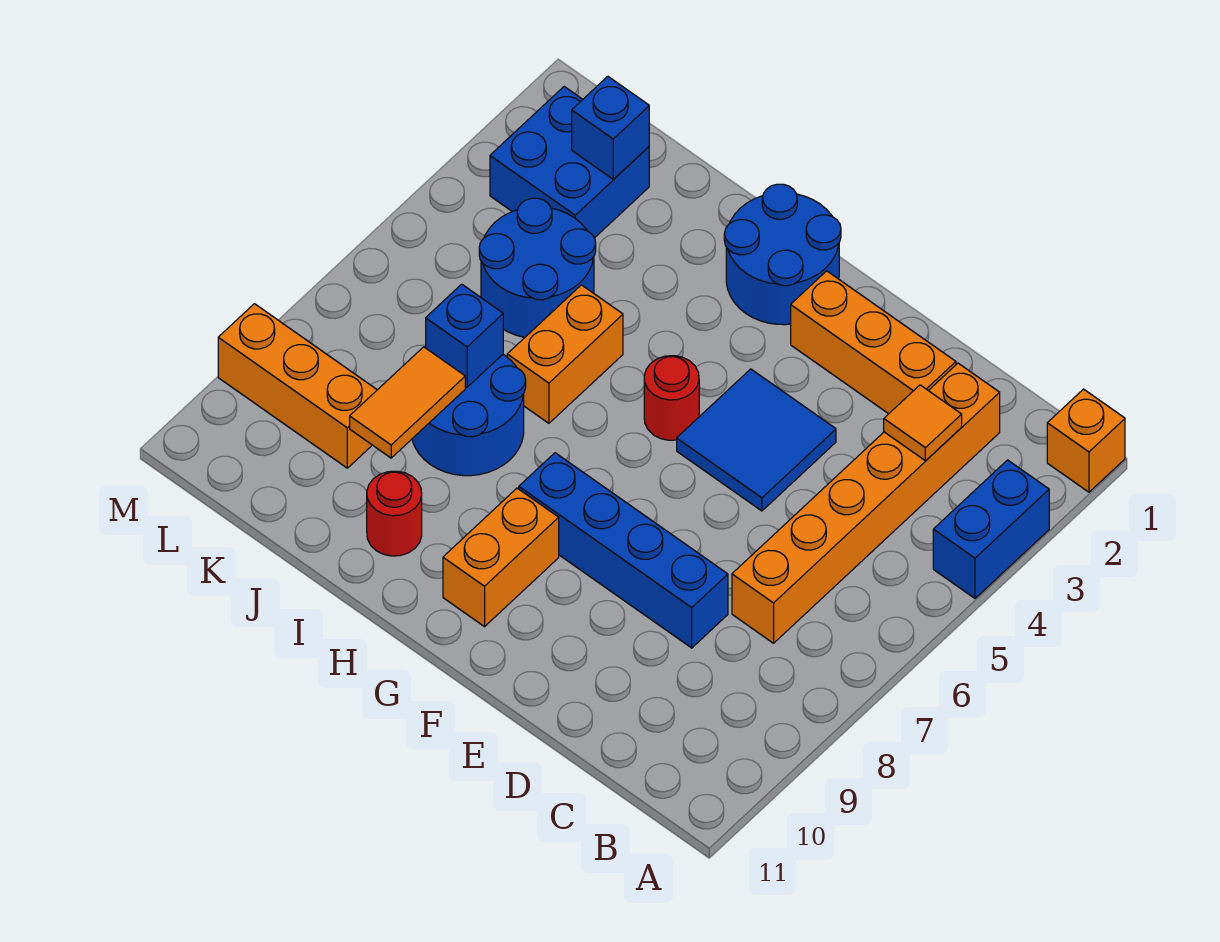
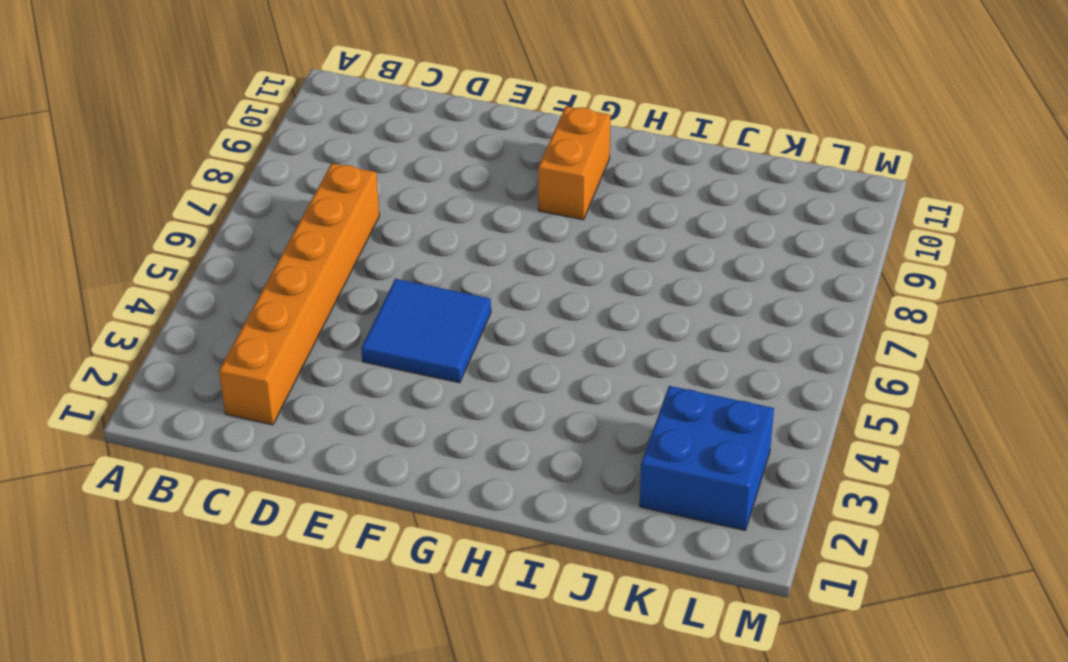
none -> orange 1x1 brick [1047,389,1125,492]
none -> blue 1x2 brick [933,460,1049,598]
none -> orange 1x3 brick [791,271,956,414]

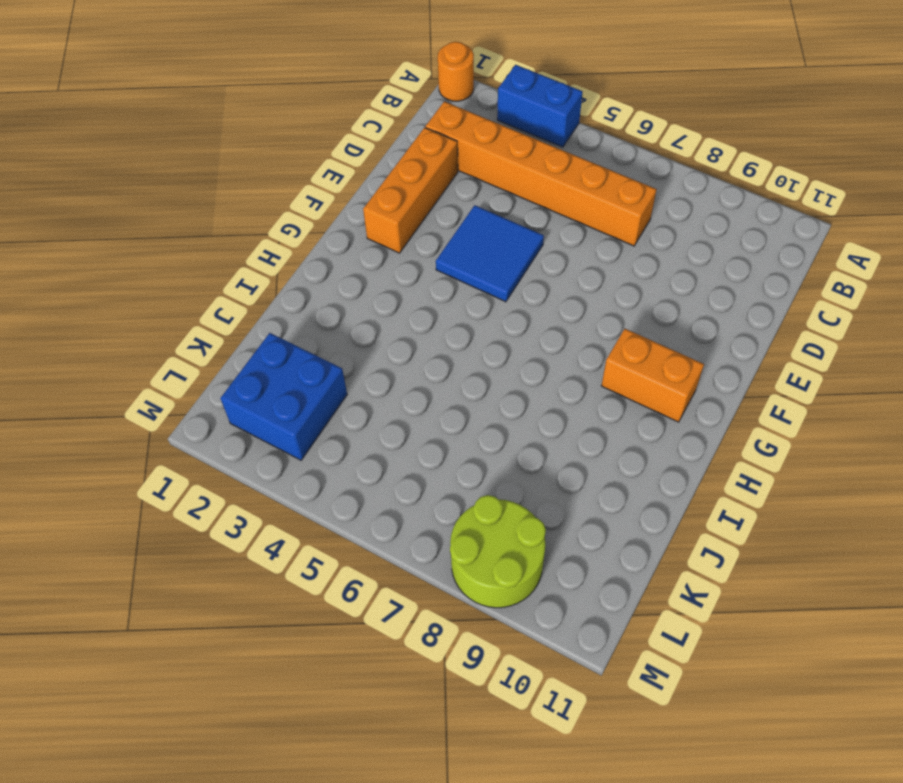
orange 1x1 round brick [438,42,474,101] -> orange 1x1 brick [1047,389,1125,492]
lime 2x2 round brick [450,495,546,608] -> orange 1x3 brick [218,304,377,468]
none -> blue 1x4 brick [519,453,728,648]
none -> blue 2x2 round brick [724,184,841,325]
none -> red 1x1 round brick [644,356,699,440]

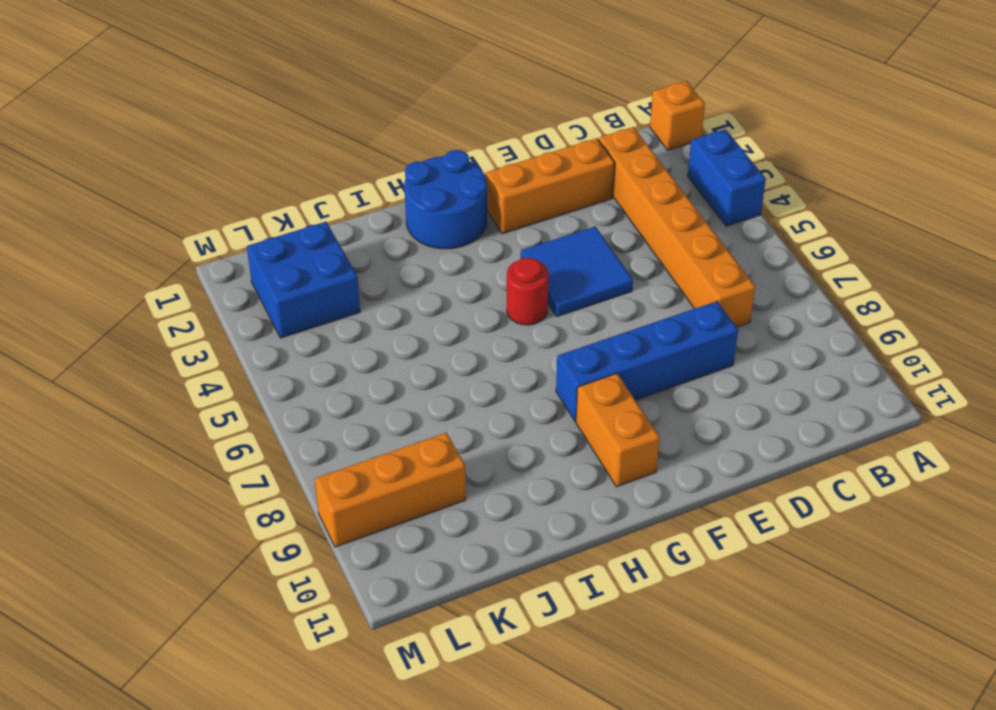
none -> orange 1x2 brick [507,285,623,423]
none -> blue 2x2 round brick [412,354,526,476]
none -> red 1x1 round brick [367,471,422,556]

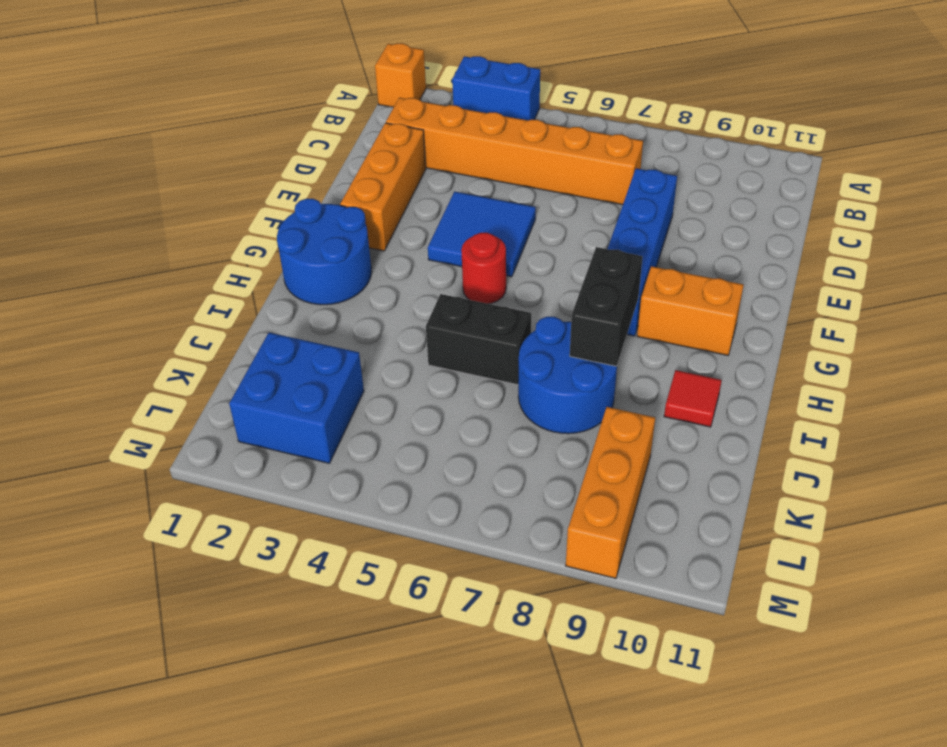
black 1x2 brick [570,247,643,366] -> none
black 1x2 brick [426,294,531,385] -> orange 1x2 brick [507,285,623,423]
red 1x1 tile [664,370,722,427] -> red 1x1 round brick [367,471,422,556]
none -> blue 2x2 round brick [479,198,596,337]
none -> orange 1x1 tile [884,385,962,461]
none -> blue 1x1 brick [426,284,503,387]

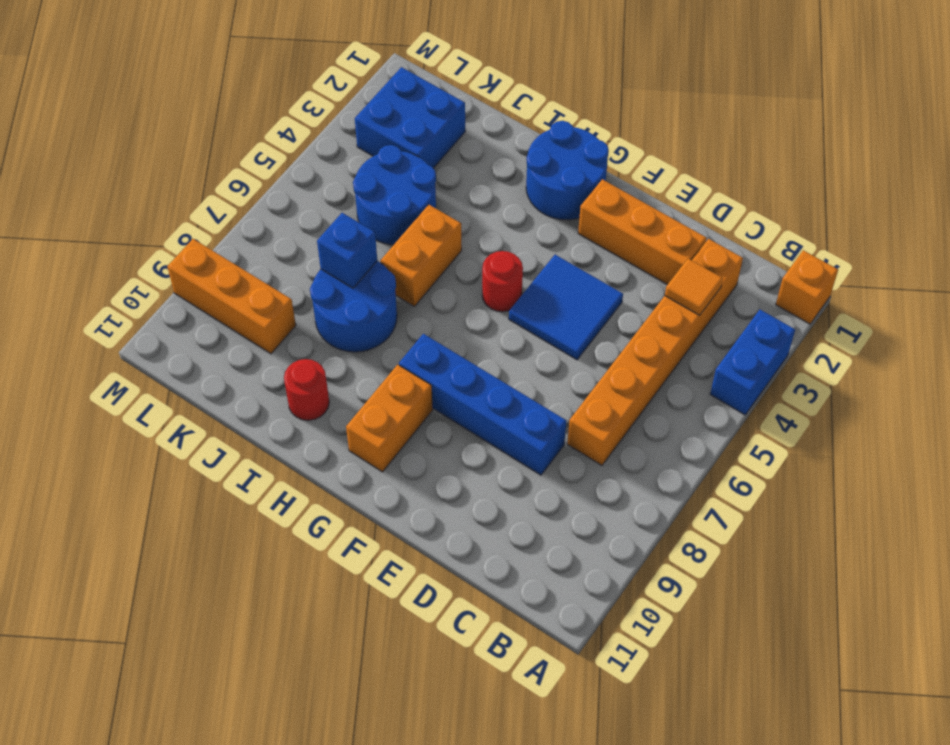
none -> orange 1x2 tile [350,347,465,458]
none -> blue 1x1 brick [572,77,649,179]

